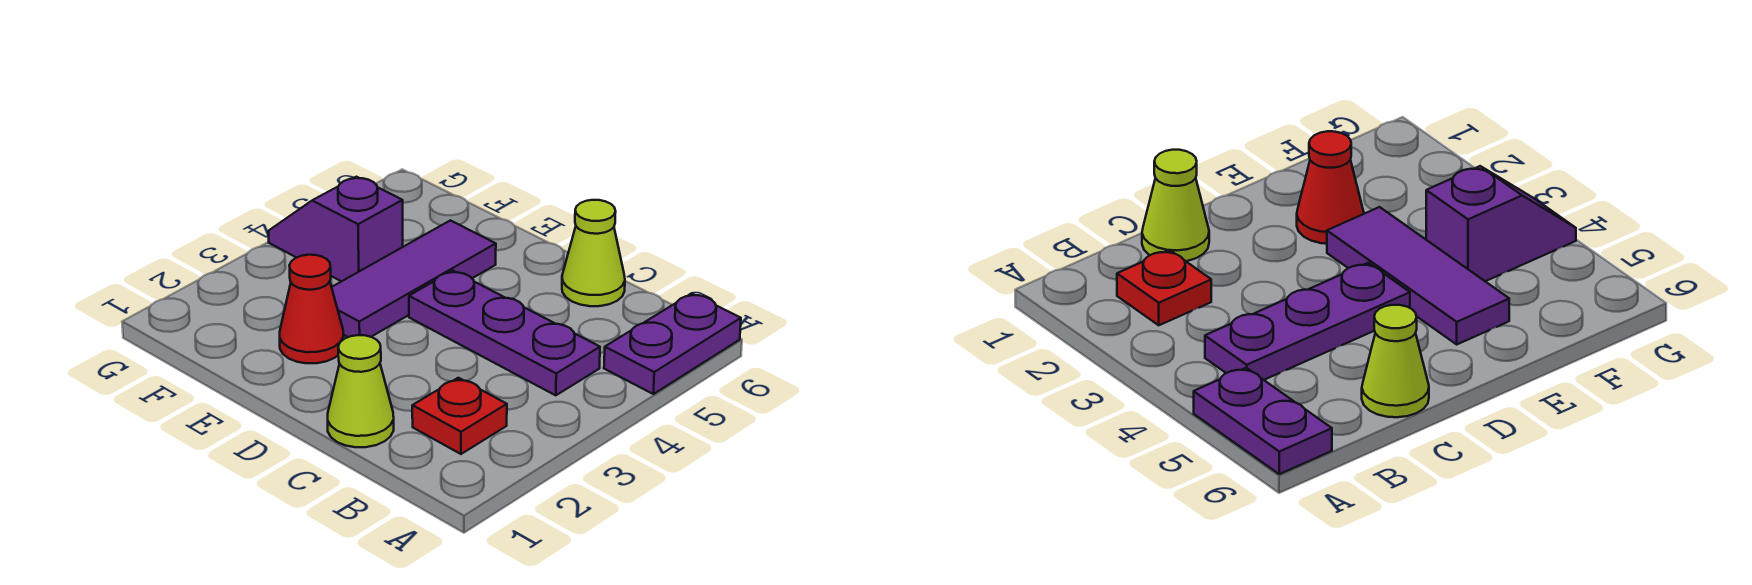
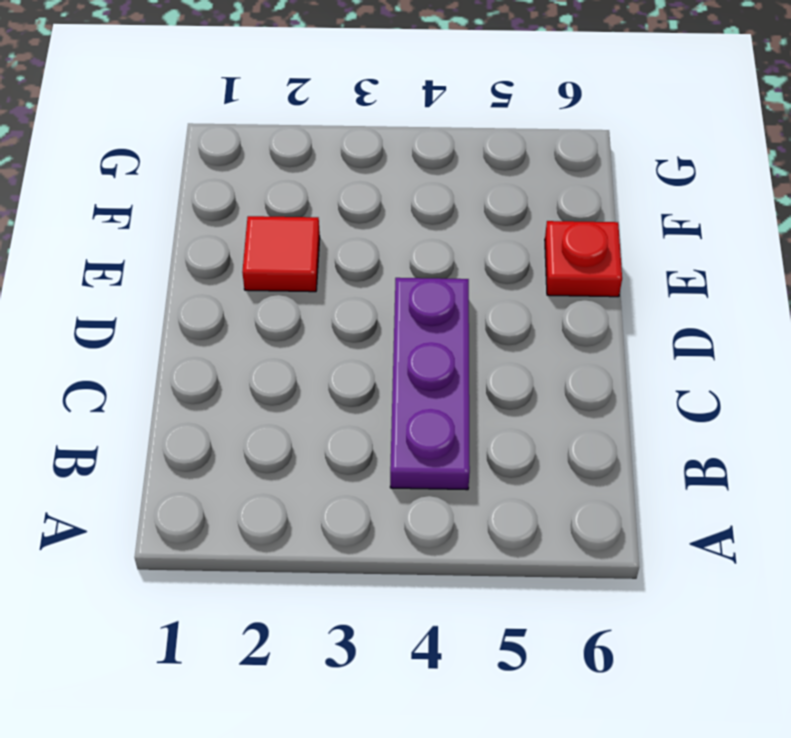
red 1x1 tile [242,216,320,292] -> red 1x1 cone [280,255,344,363]
red 1x1 plate [545,221,622,297] -> red 1x1 plate moved to [412,378,507,454]
none -> purple 1x2 plate [604,293,741,394]
none -> lime 1x1 cone [328,335,394,447]

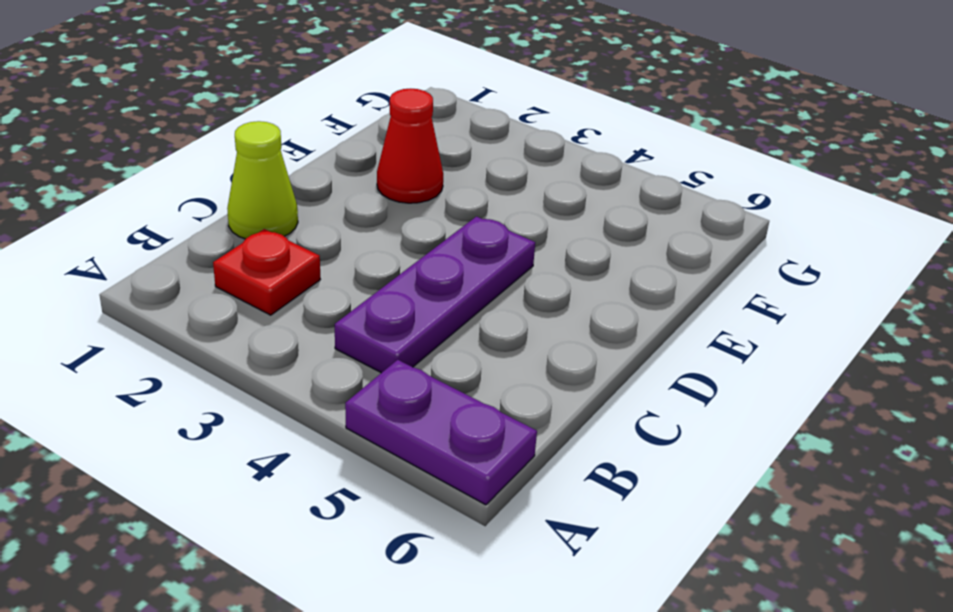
none -> lime 1x1 cone [562,200,625,306]
none -> purple 1x3 tile [332,220,496,337]

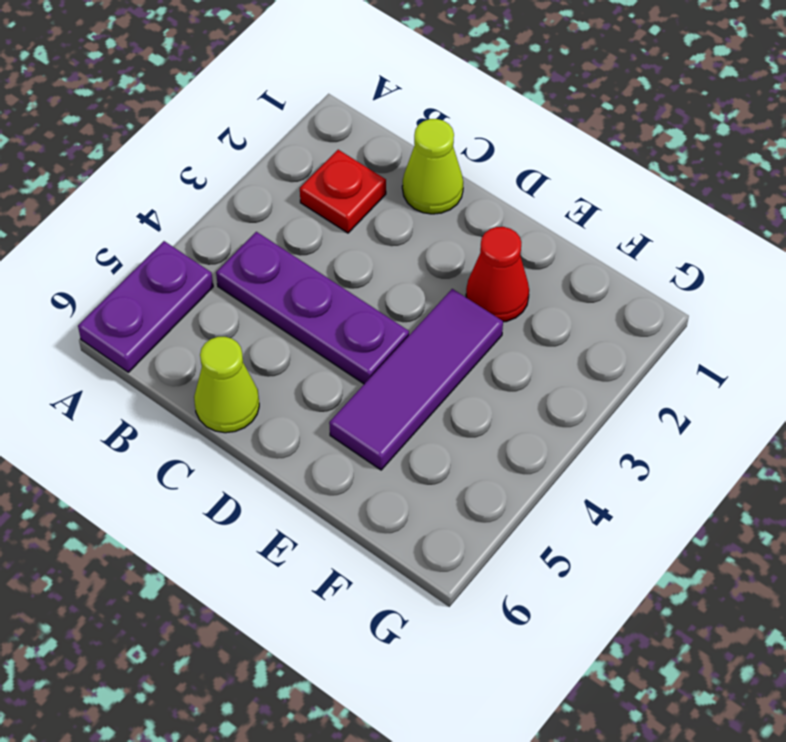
none -> purple 1x2 slope [268,177,403,282]

